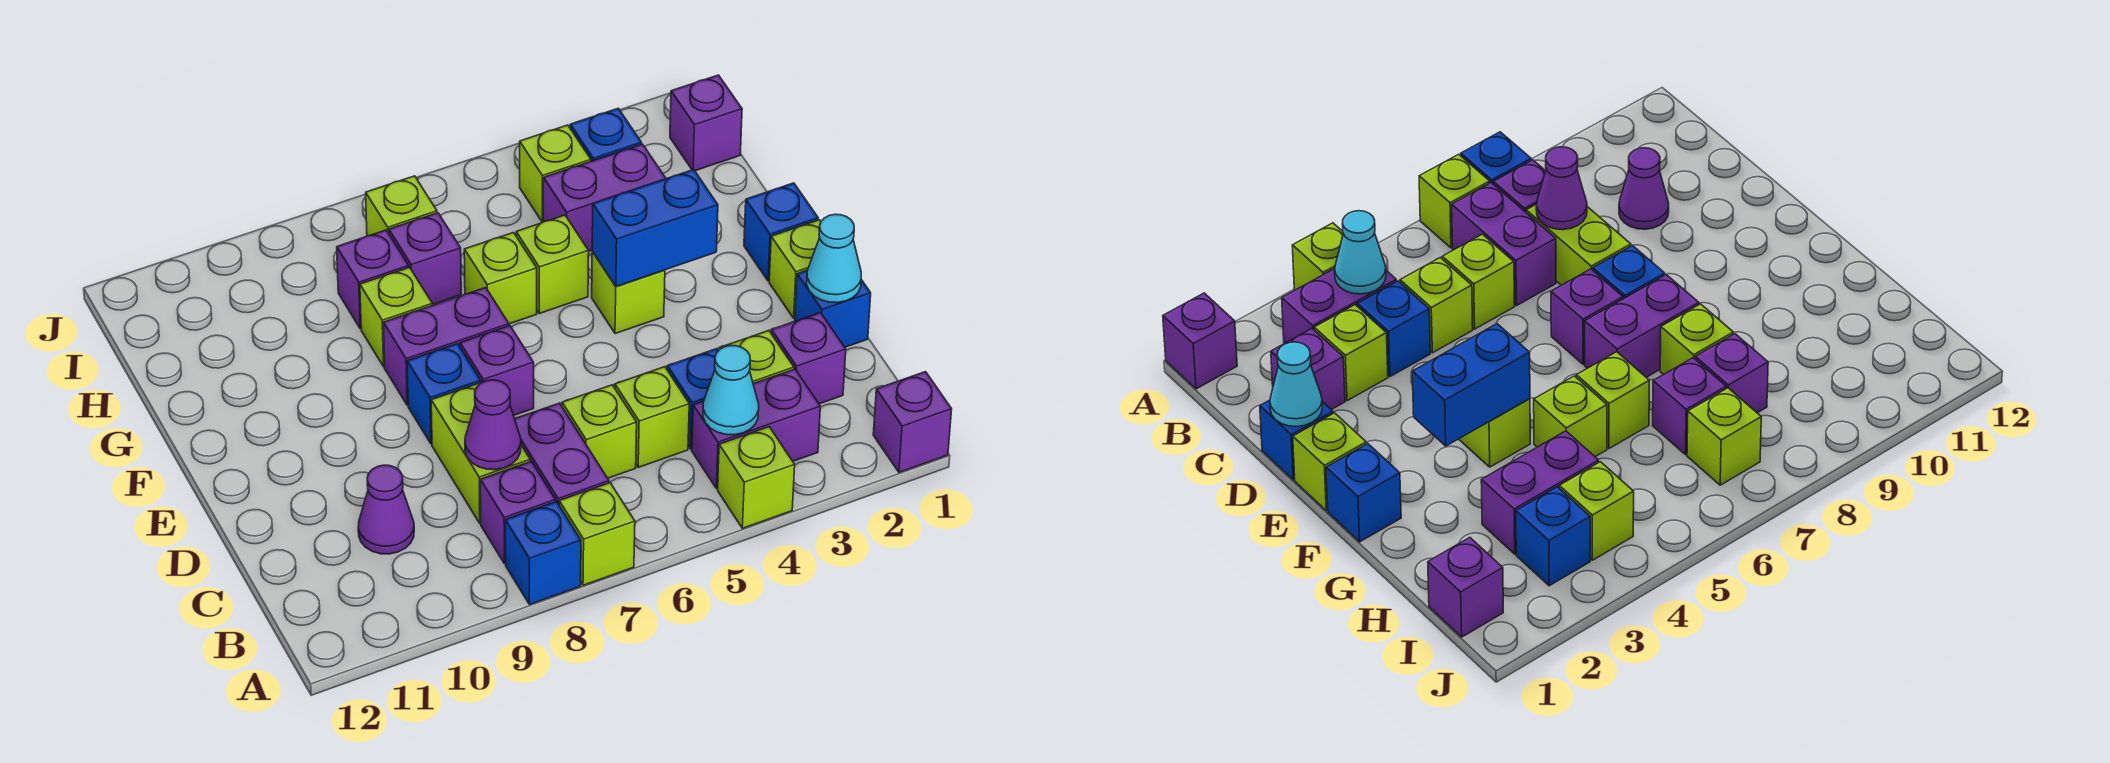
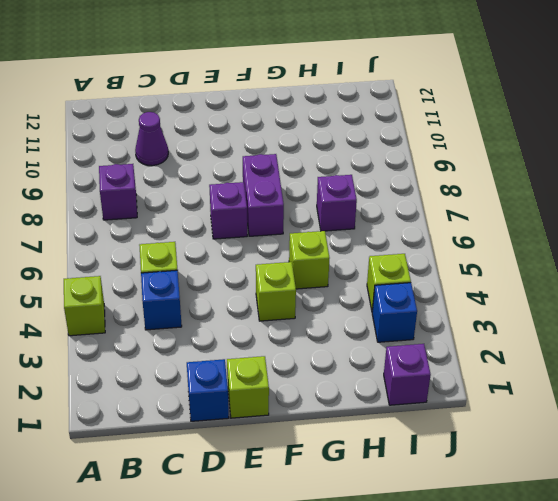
none -> purple 1x1 brick [873,372,952,472]
none -> lime 1x1 brick [559,483,635,585]
none -> blue 1x1 brick [505,502,581,605]
none -> purple 1x2 brick [692,369,820,488]

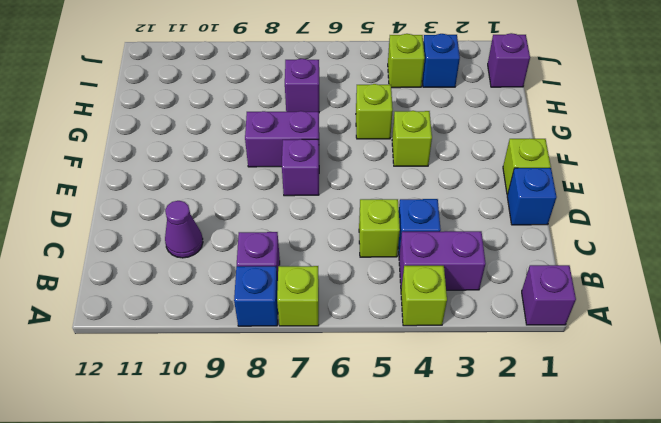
none -> purple 1x2 brick [515,403,609,504]
none -> purple 1x1 brick [771,313,846,404]
none -> lime 1x1 brick [720,331,794,384]
none -> lime 1x1 brick [562,385,637,478]

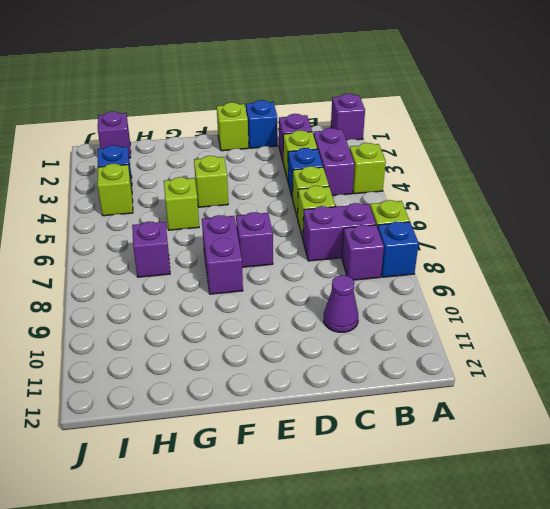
none -> lime 1x2 brick [431,382,530,523]
none -> blue 1x1 brick [407,344,481,444]
none -> blue 1x1 brick [744,183,818,281]
none -> lime 1x1 brick [464,233,537,324]

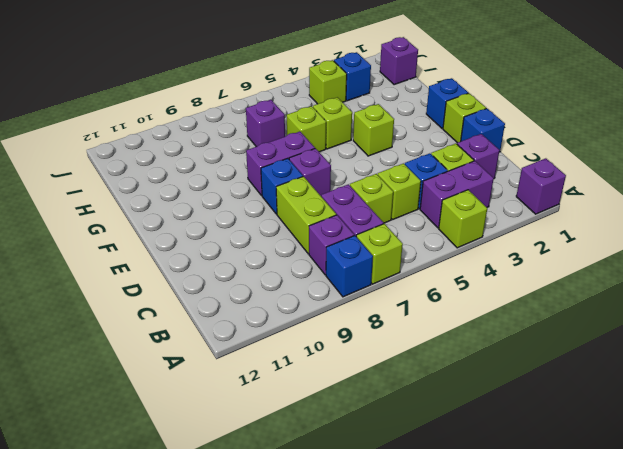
none -> purple 1x1 cone [358,465,414,554]
none -> lime 1x1 brick [360,267,432,367]
none -> purple 1x2 brick [543,144,666,251]
none -> purple 1x1 brick [337,230,409,329]

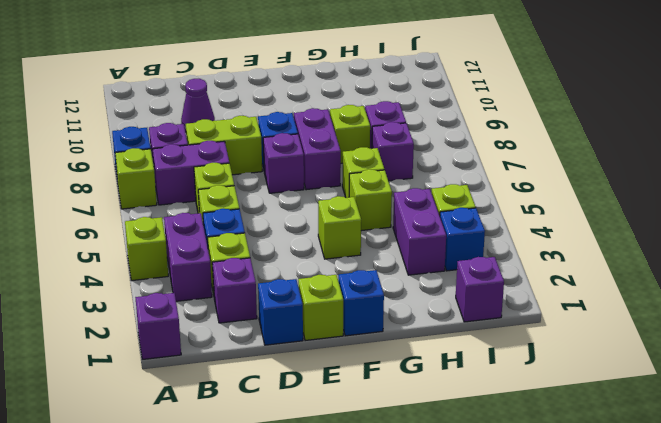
none -> lime 1x1 brick [366,176,437,236]
none -> cyan 1x1 cone [703,346,759,435]
none -> purple 1x1 cone [465,380,521,470]
none -> cyan 1x1 cone [807,214,861,303]

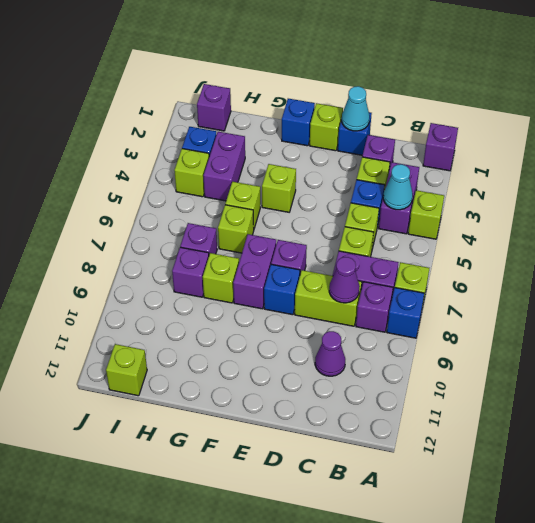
lime 1x1 brick [106,344,147,396] -> lime 1x1 brick moved to [366,176,437,236]
none -> blue 1x2 brick [592,170,718,286]

